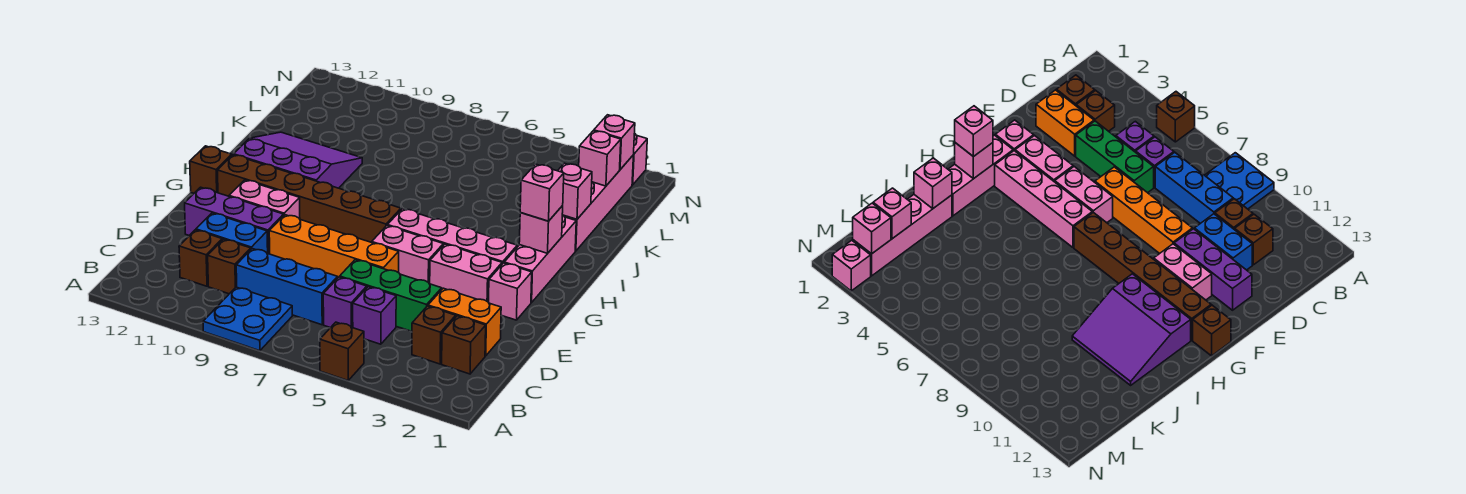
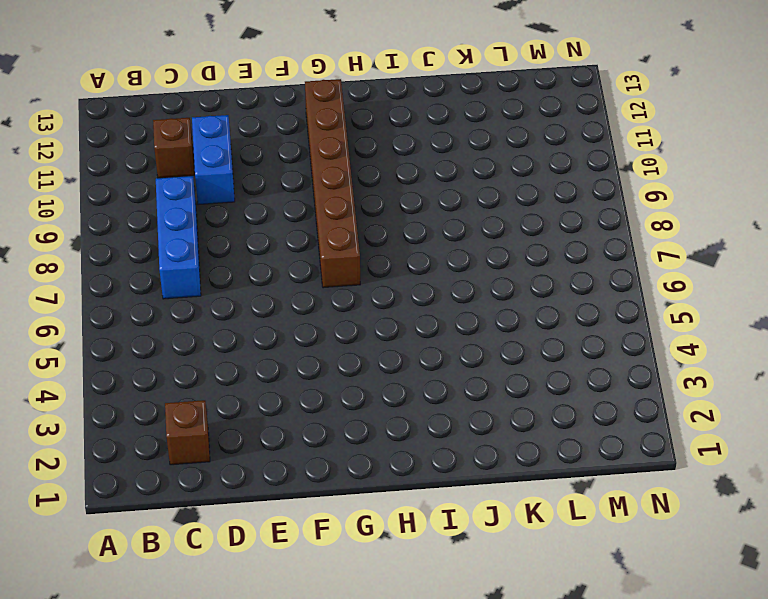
none -> brown 1x1 brick [320,322,364,380]
none -> blue 2x2 plate [203,287,292,351]
none -> brown 1x1 brick [412,306,456,364]
none -> purple 1x1 brick [353,287,396,344]

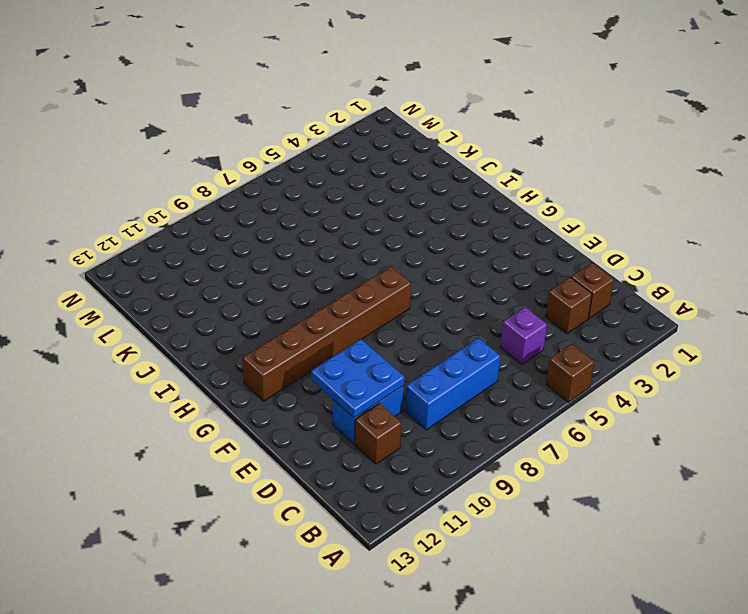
blue 2x2 plate [311,339,404,418] -> blue 2x2 plate moved to [203,287,292,351]
none -> purple 1x1 brick [323,277,367,328]
none -> brown 1x1 brick [208,239,251,294]
none -> orange 1x2 brick [428,288,501,356]
none -> green 1x3 brick [340,260,442,331]

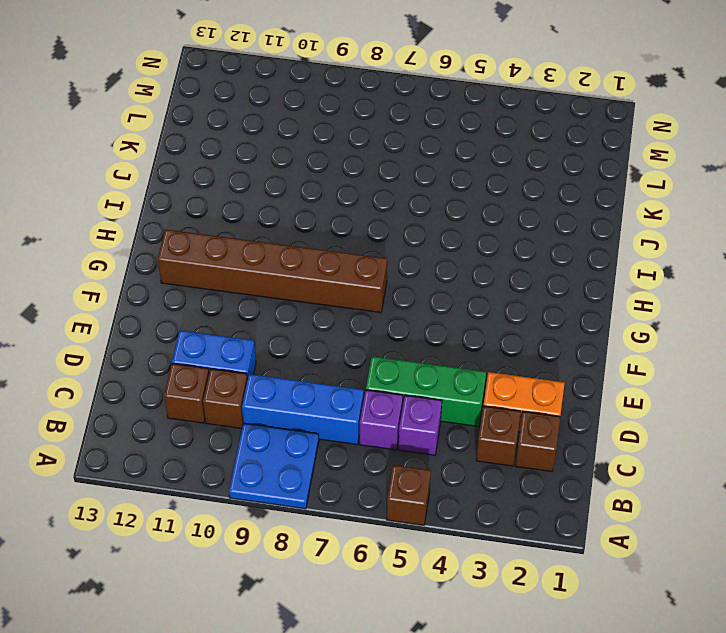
none -> orange 1x4 brick [269,215,399,277]
none -> purple 1x3 brick [185,187,284,254]
none -> pink 1x1 brick [489,263,532,320]
none -> pink 1x2 brick [430,244,502,302]

